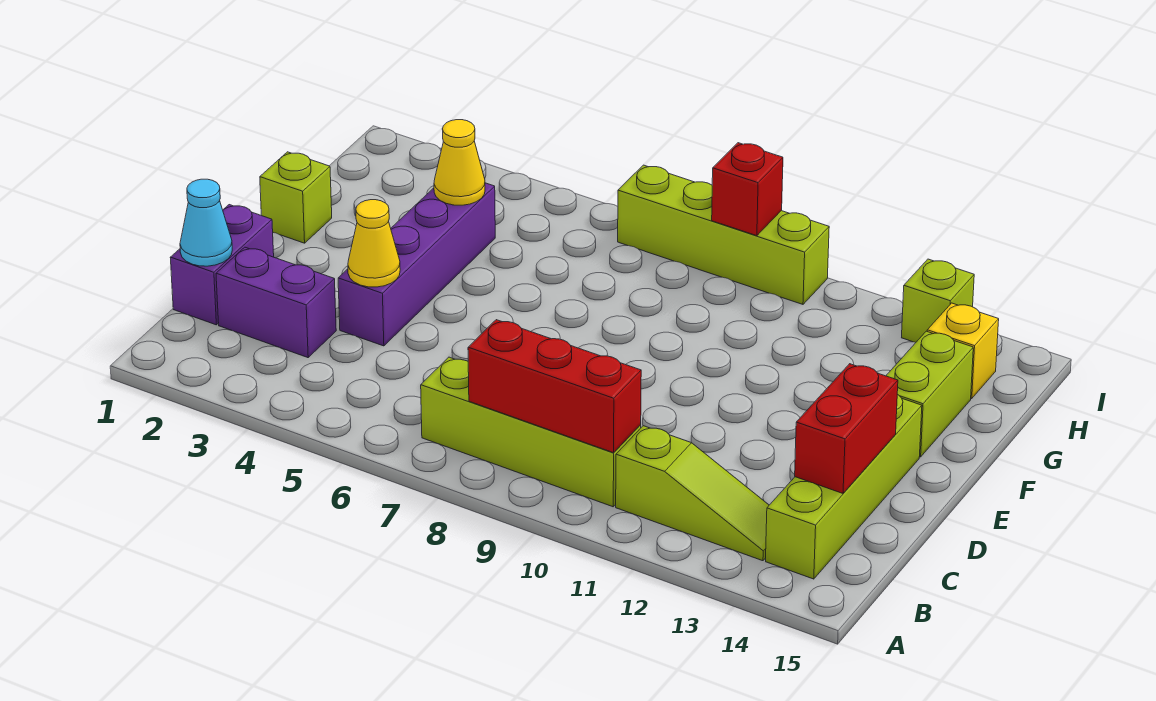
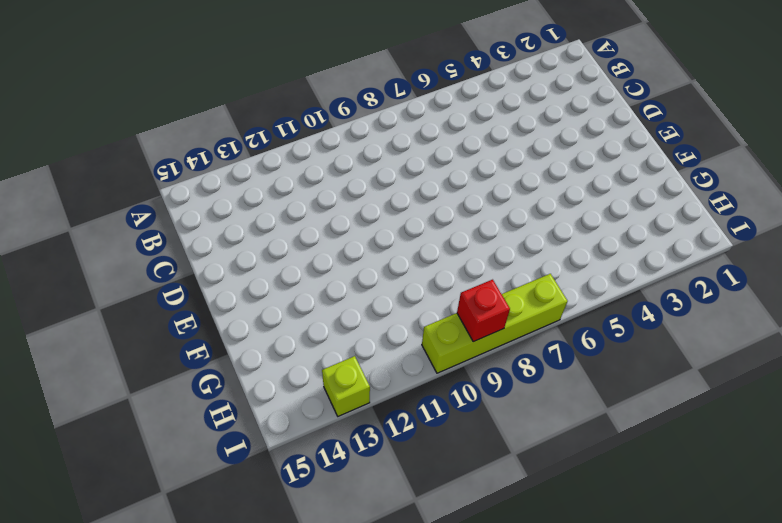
none -> lime 1x4 brick [421,357,641,507]
none -> lime 1x3 slope [616,426,769,561]
none -> lime 1x4 brick [766,394,922,579]

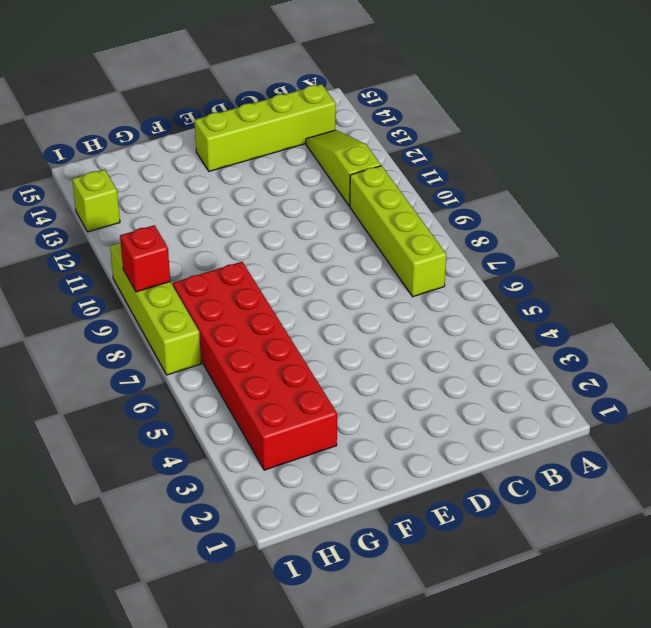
red 2x6 brick [173,262,337,470] -> purple 1x4 brick [338,183,495,346]
none -> purple 1x2 brick [170,205,274,325]
none -> purple 1x2 brick [216,247,336,358]
none -> lime 1x1 brick [260,152,332,243]

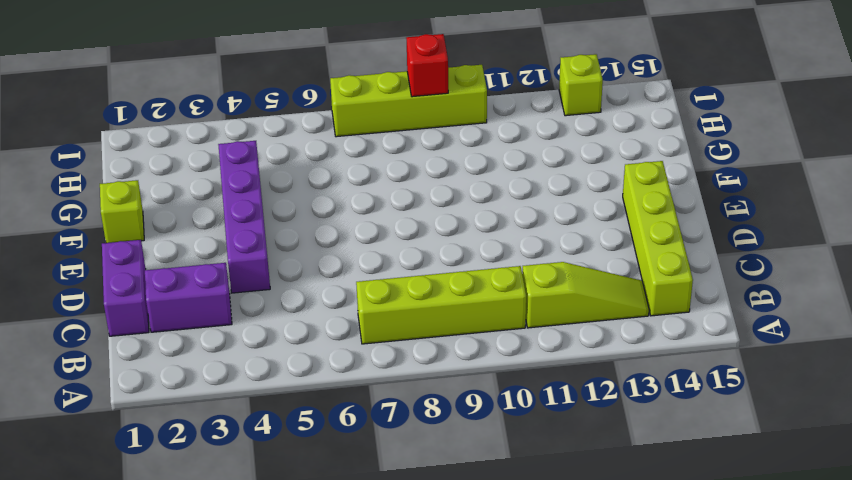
none -> lime 1x2 brick [886,331,973,457]
none -> yellow 1x1 brick [927,303,999,398]
none -> red 1x3 brick [468,320,641,453]

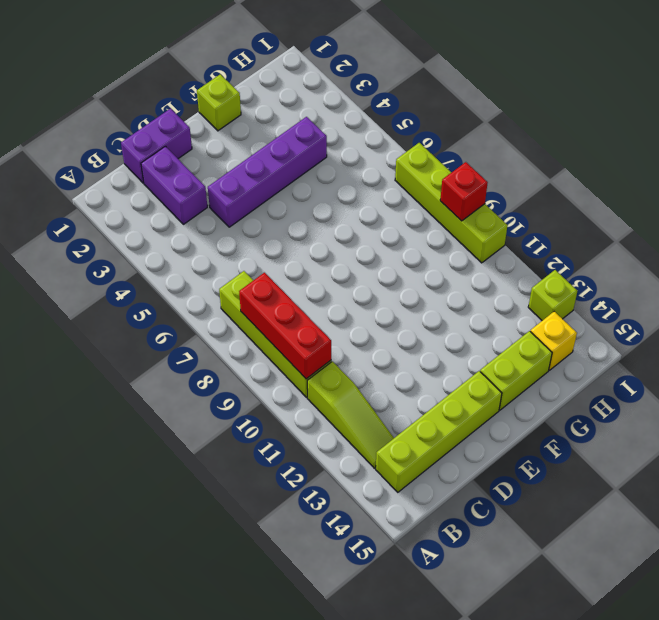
none -> cyan 1x1 cone [180,179,232,266]
none -> red 1x2 brick [795,364,898,493]
none -> yellow 1x1 cone [348,200,400,287]

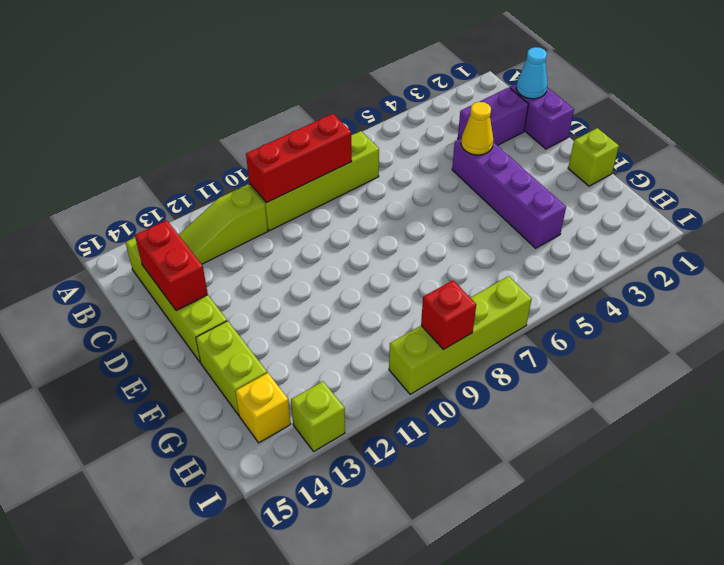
none -> yellow 1x1 cone [434,120,485,205]

